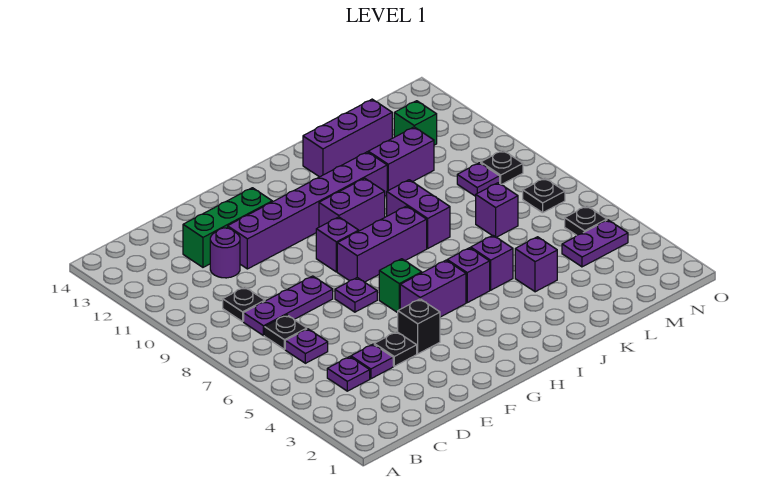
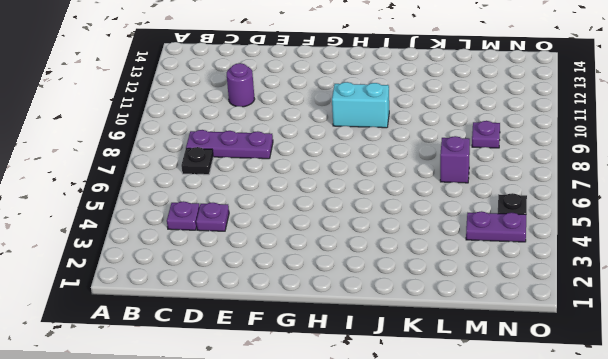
cyan 1x2 brick [332,82,389,128] -> purple 1x2 brick [319,178,385,231]
none -> purple 1x1 plate [285,329,328,363]
none -> black 1x1 plate [223,287,265,322]
none -> green 1x3 brick [183,188,272,267]
none -> black 1x1 plate [374,332,417,366]

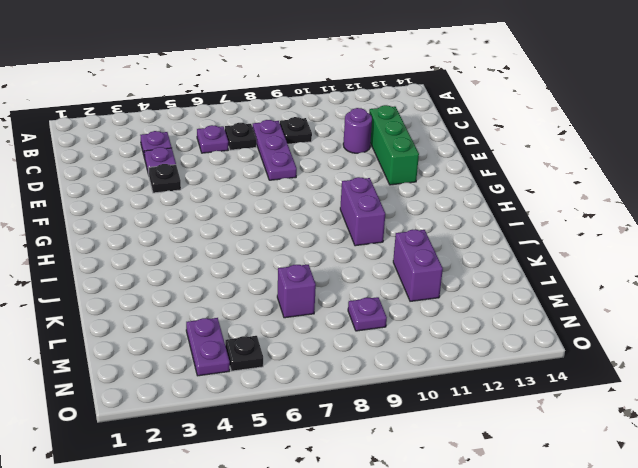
none -> purple 1x6 brick [228,152,387,269]
none -> black 1x1 brick [398,299,440,354]
none -> purple 1x1 plate [335,278,377,312]
none -> purple 1x2 brick [400,260,466,317]

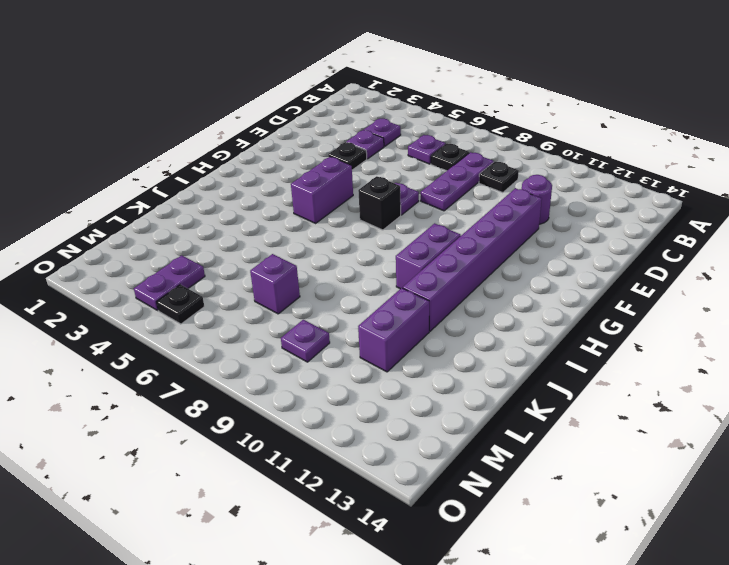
black 1x1 brick [358,176,401,230] -> black 1x1 brick moved to [398,299,440,354]
none -> green 1x3 brick [183,188,272,267]
none -> green 1x1 brick [379,259,422,313]
none -> purple 1x3 brick [337,206,427,282]
none -> purple 1x1 brick [316,217,359,272]

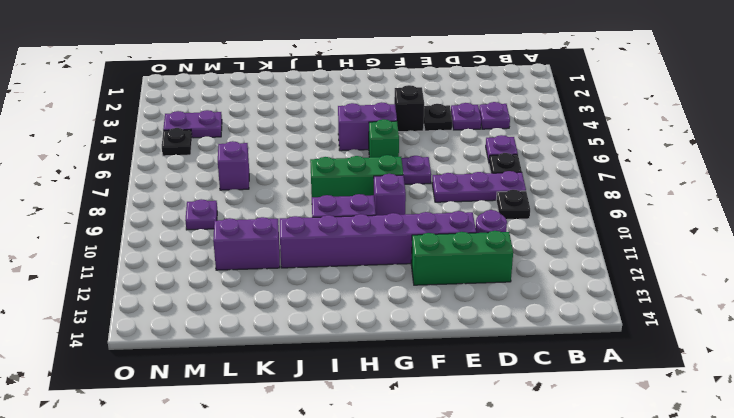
green 1x3 brick [310,155,403,197] -> purple 1x3 brick [337,206,427,282]
none -> purple 1x1 brick [447,248,490,303]
none -> purple 1x1 brick [471,236,513,290]
none -> purple 1x2 brick [387,180,450,248]
none -> purple 1x3 brick [303,99,392,177]

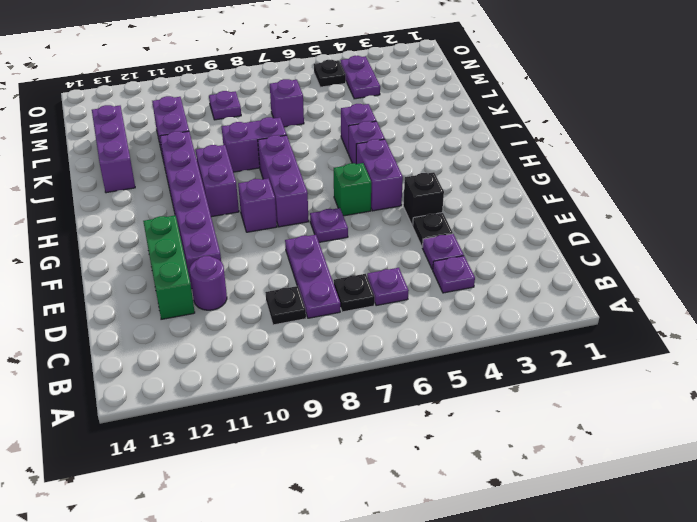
none -> purple 1x1 brick [515,237,557,292]
none -> green 1x1 brick [394,101,437,145]
none -> black 1x1 plate [523,178,565,213]
none -> black 1x1 plate [481,150,523,185]

